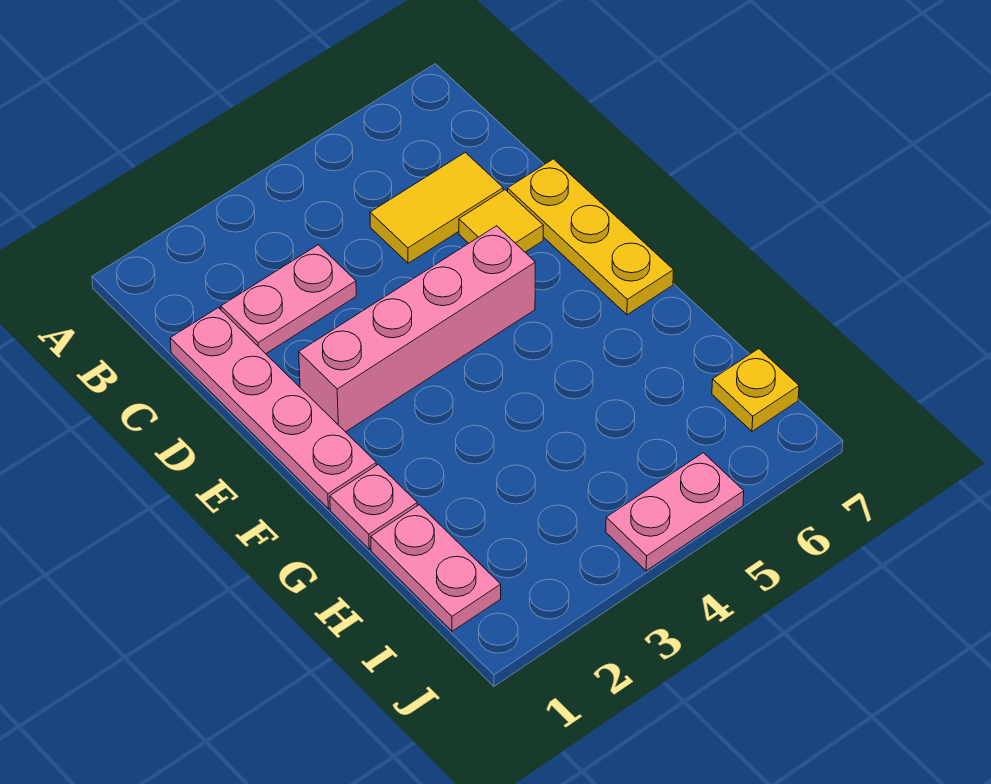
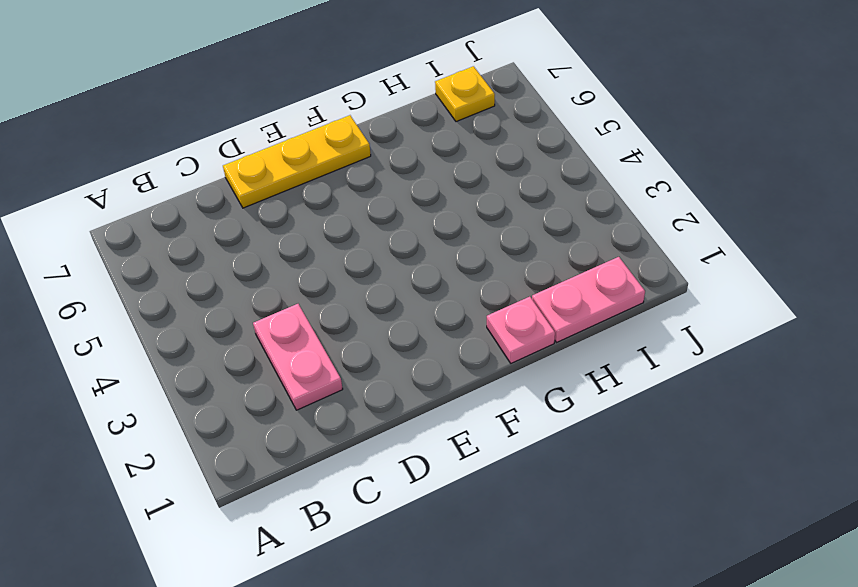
none -> pink 1x4 plate [170,308,376,509]
none -> yellow 1x2 tile [370,152,503,263]

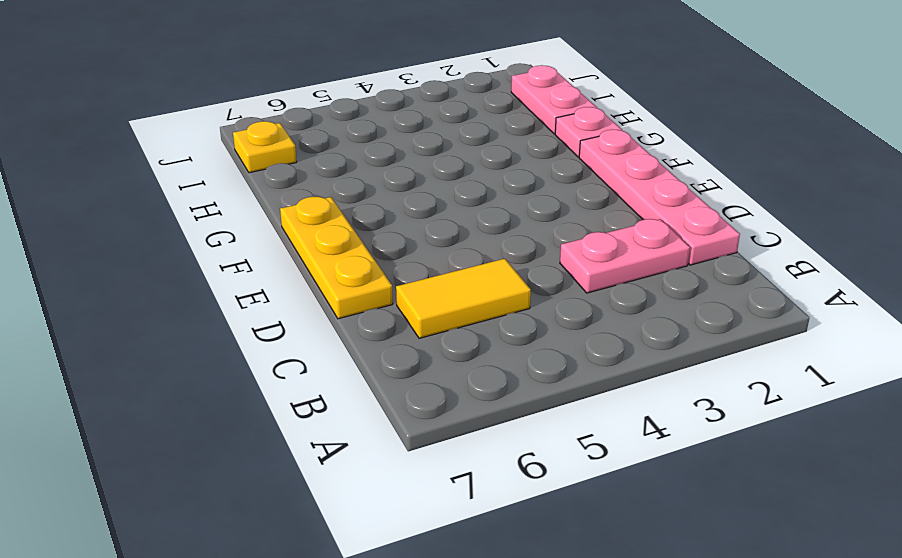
none -> yellow 1x1 tile [459,190,543,252]
none -> pink 1x4 brick [299,226,535,432]

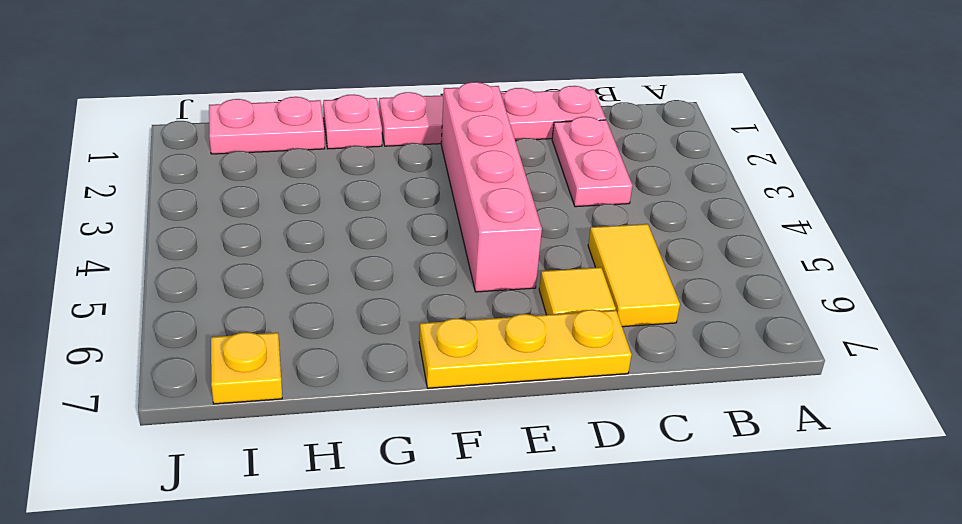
none -> pink 1x2 plate [606,453,744,571]

